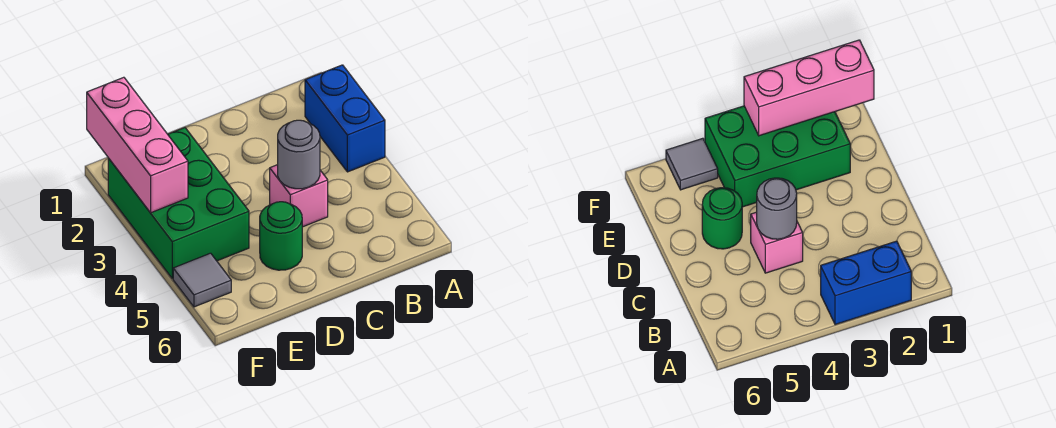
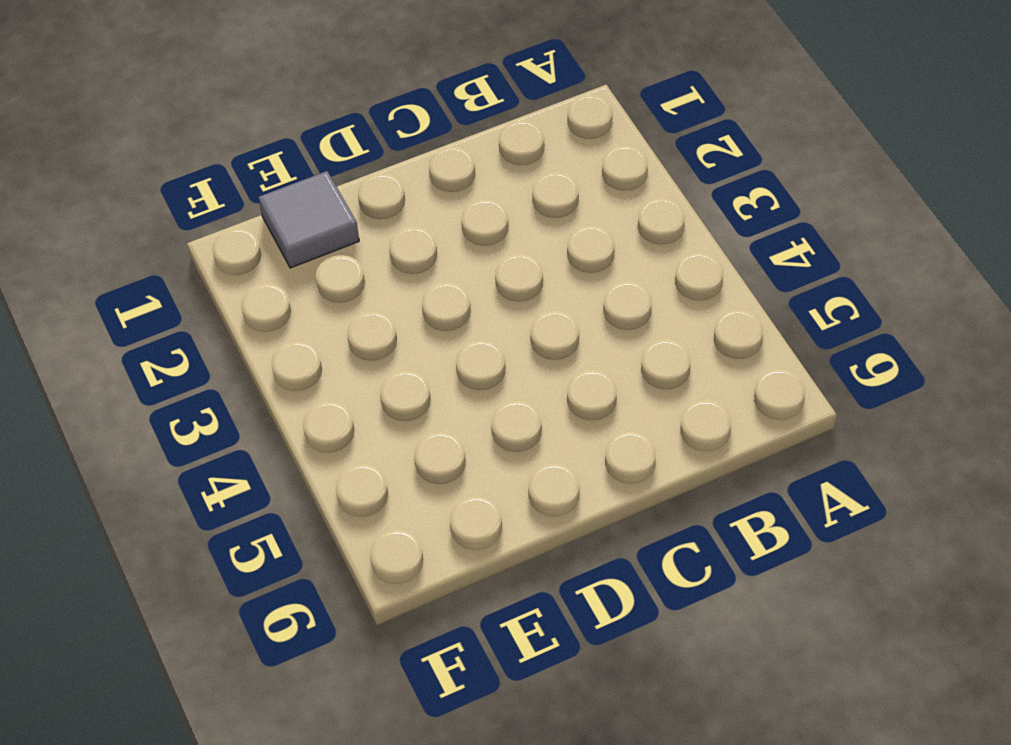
grey 1x1 tile [259,171,359,268] -> grey 1x1 tile moved to [173,253,231,307]
none -> blue 1x2 brick [305,65,385,172]
none -> pink 1x1 brick [270,165,328,227]

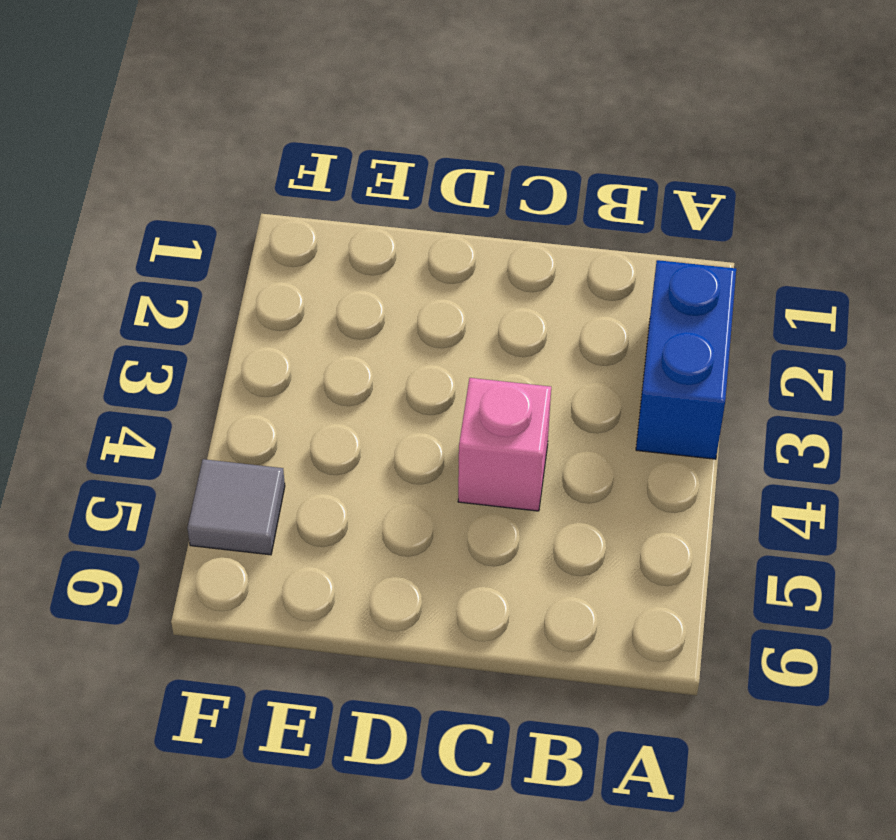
none -> green 1x1 round brick [260,202,302,270]
none -> green 2x3 brick [108,128,249,278]

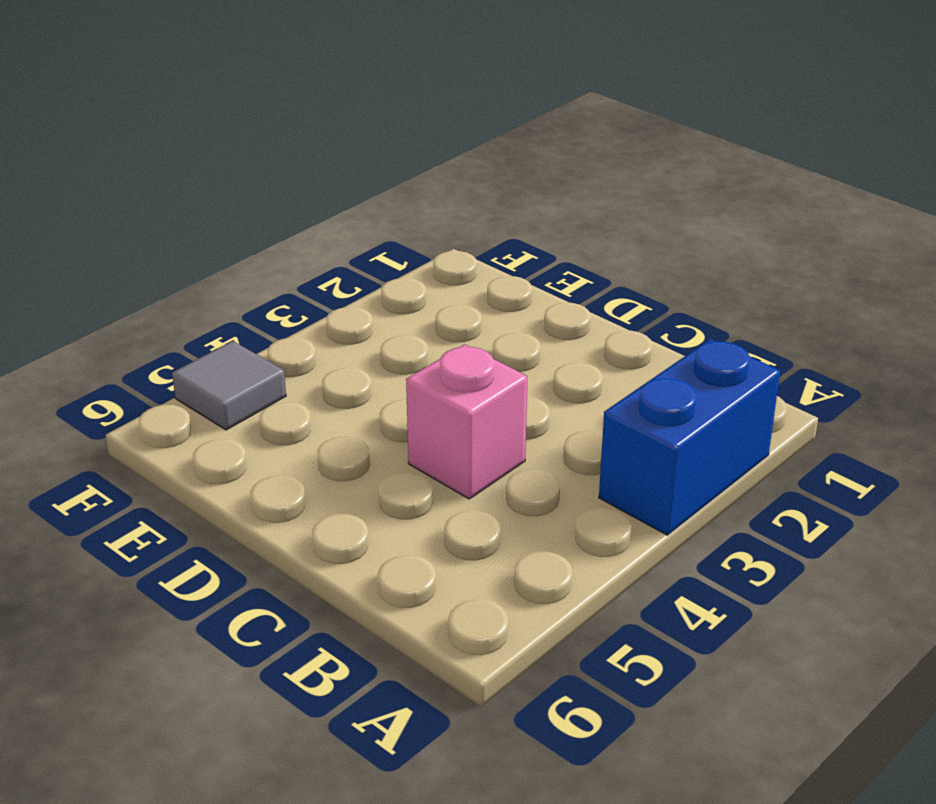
none -> green 1x1 round brick [260,202,302,270]
none -> green 2x3 brick [108,128,249,278]

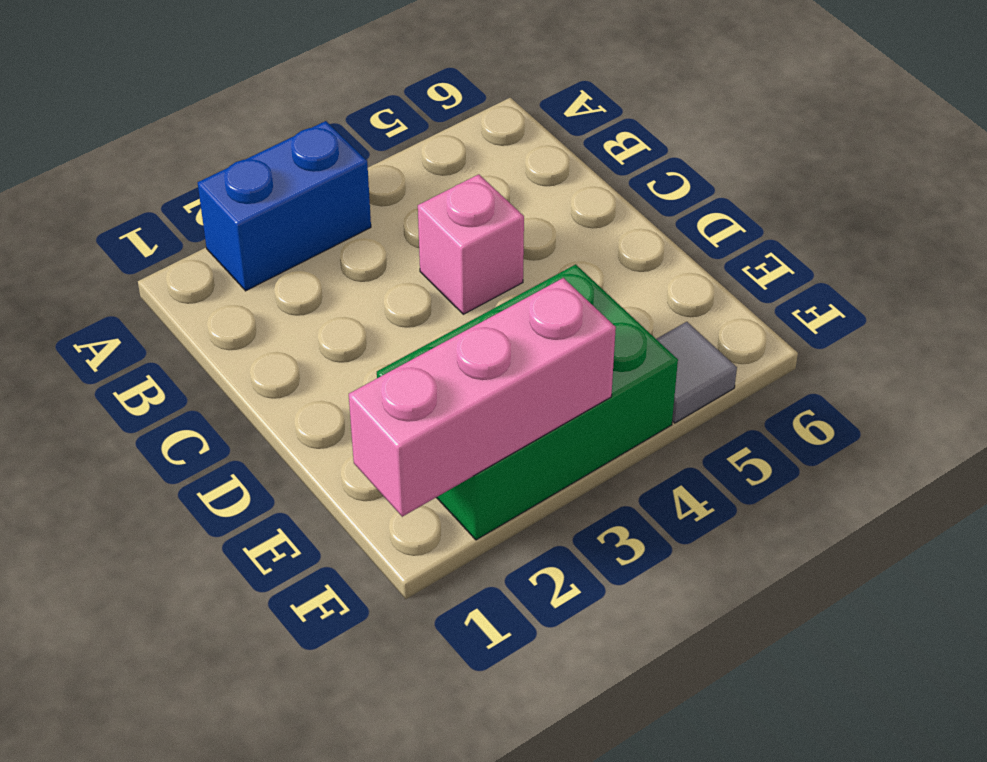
none -> green 1x1 round brick [260,202,302,270]
none -> grey 1x1 round brick [278,120,320,189]

